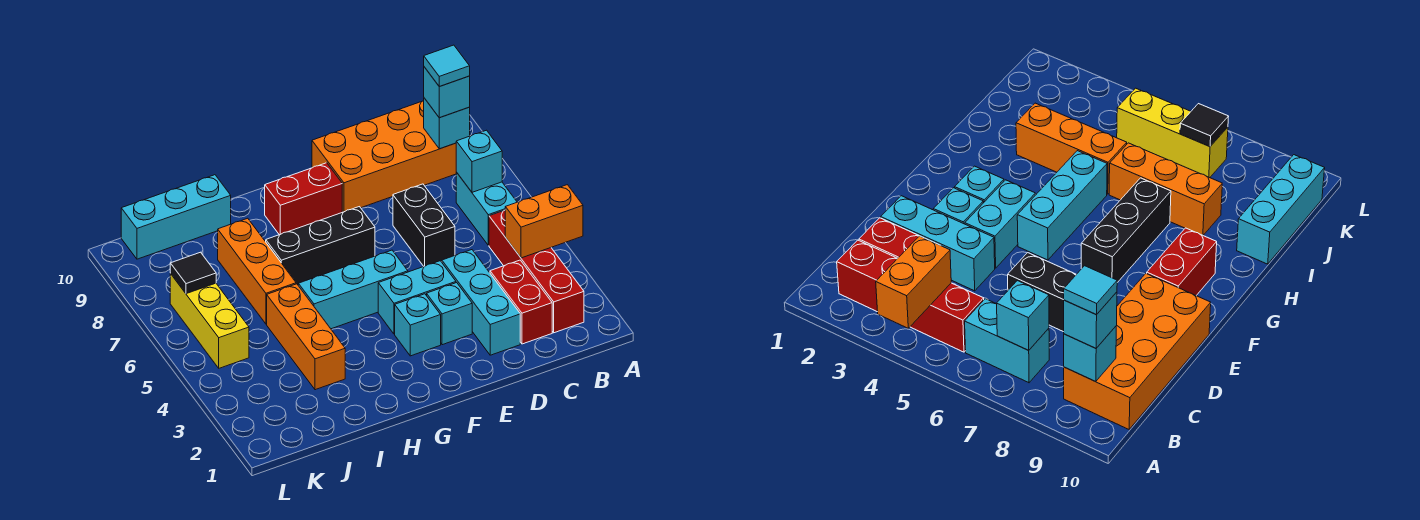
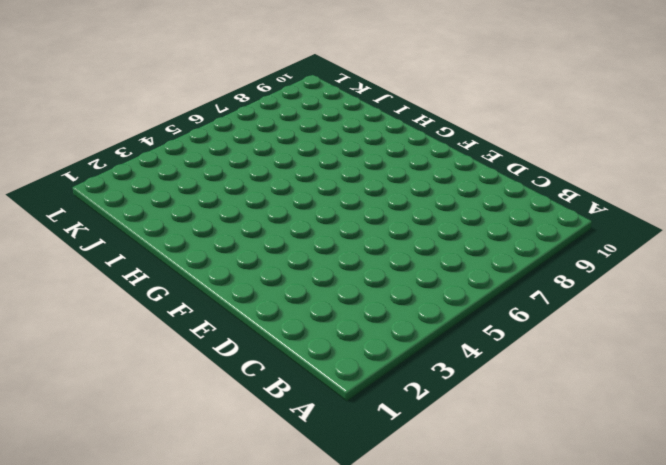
none -> red 1x4 brick [489,210,584,333]
none -> cyan 1x2 brick [456,172,517,245]
none -> orange 2x4 brick [312,101,456,212]

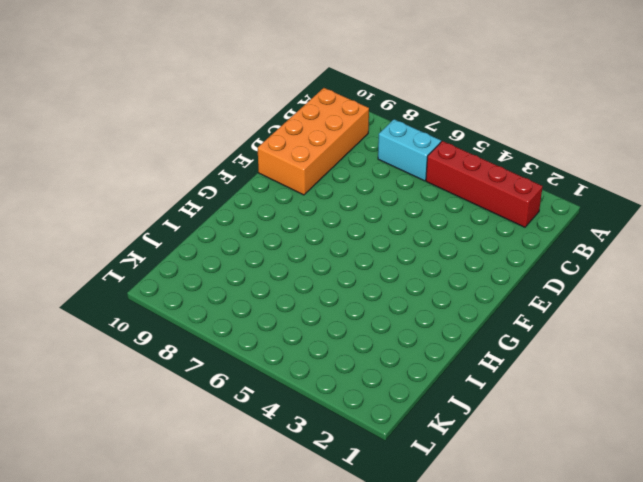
none -> red 1x2 brick [490,260,552,344]
none -> cyan 1x3 brick [442,250,520,355]
none -> black 1x2 brick [393,184,455,266]

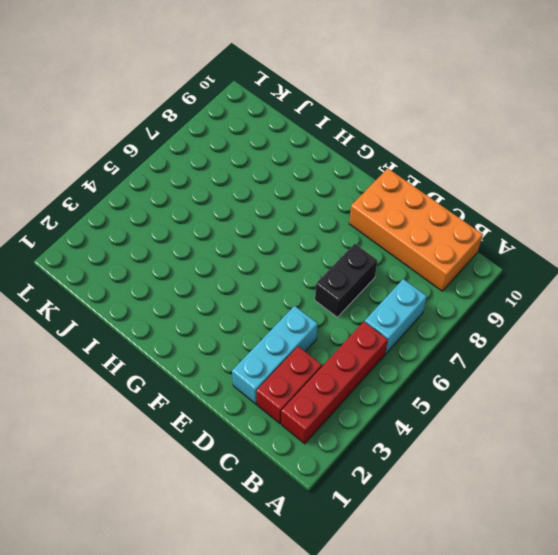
none -> cyan 1x1 brick [427,283,472,345]
none -> cyan 1x2 brick [378,261,456,334]
none -> cyan 1x1 brick [395,294,441,356]

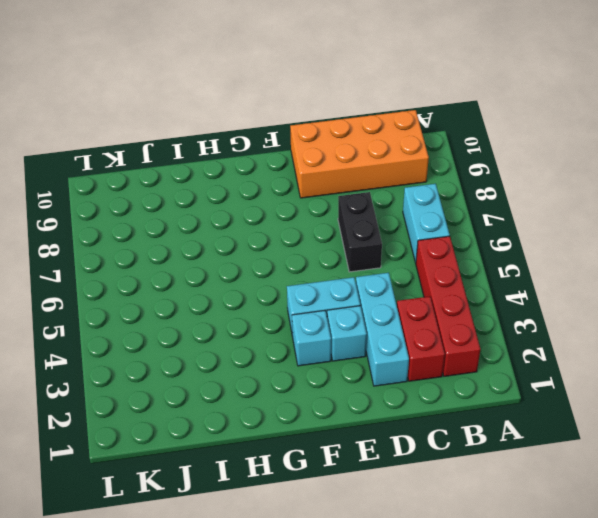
none -> cyan 1x3 brick [298,250,408,329]
none -> black 1x3 brick [266,207,375,285]
none -> red 1x2 brick [265,163,342,235]

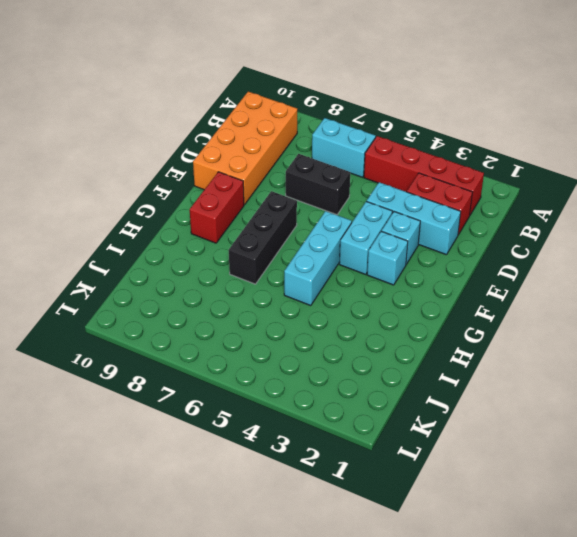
none -> orange 1x3 brick [267,284,345,390]
none -> orange 1x3 brick [218,218,296,324]
none -> cyan 1x3 brick [121,175,231,259]

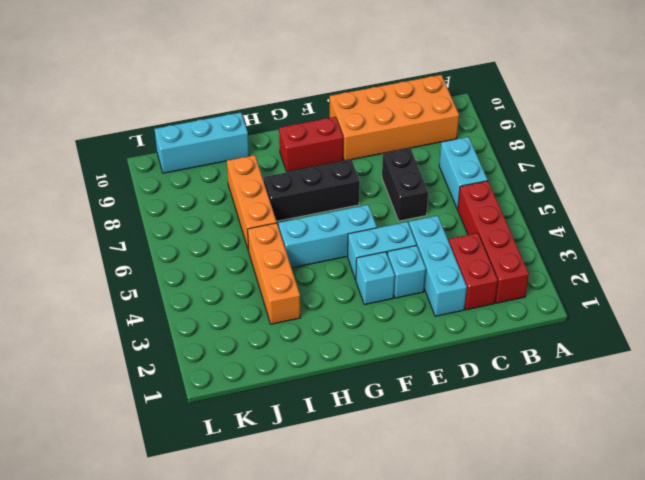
none -> yellow 1x3 brick [170,274,249,368]
none -> orange 1x2 brick [505,185,583,258]
none -> cyan 1x1 brick [456,130,502,192]

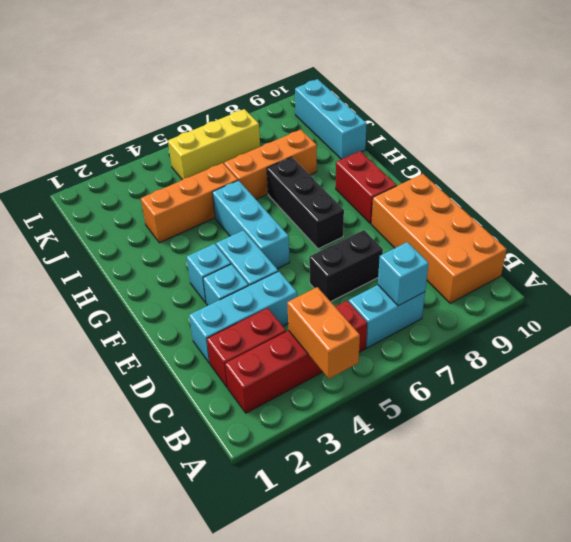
none -> cyan 1x1 brick [424,98,470,149]
none -> black 1x1 tile [170,252,216,294]
none -> cyan 1x1 brick [424,67,470,118]

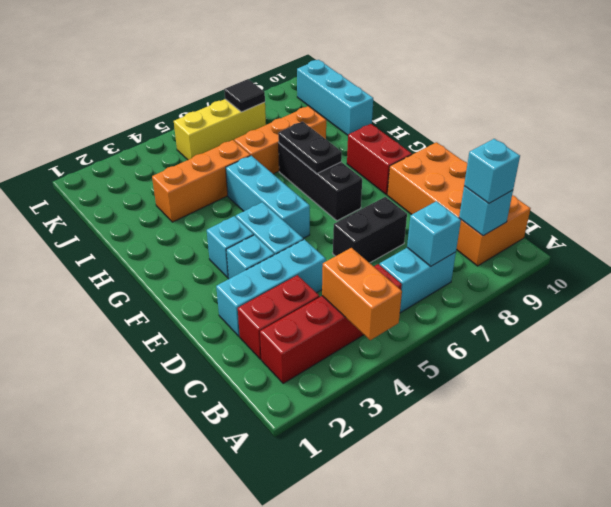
black 1x2 plate [278,122,342,174] -> none
none -> cyan 1x1 tile [424,45,470,87]

